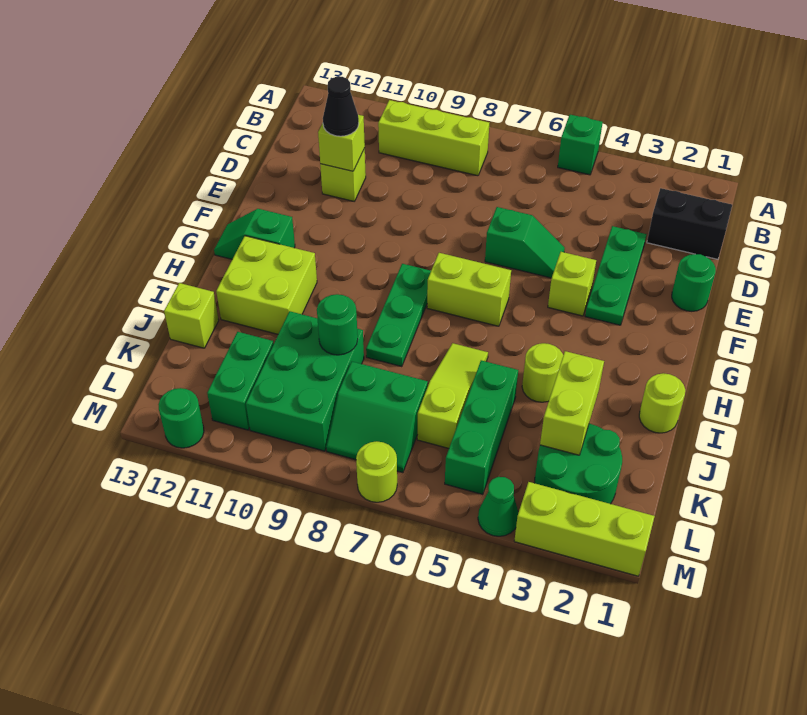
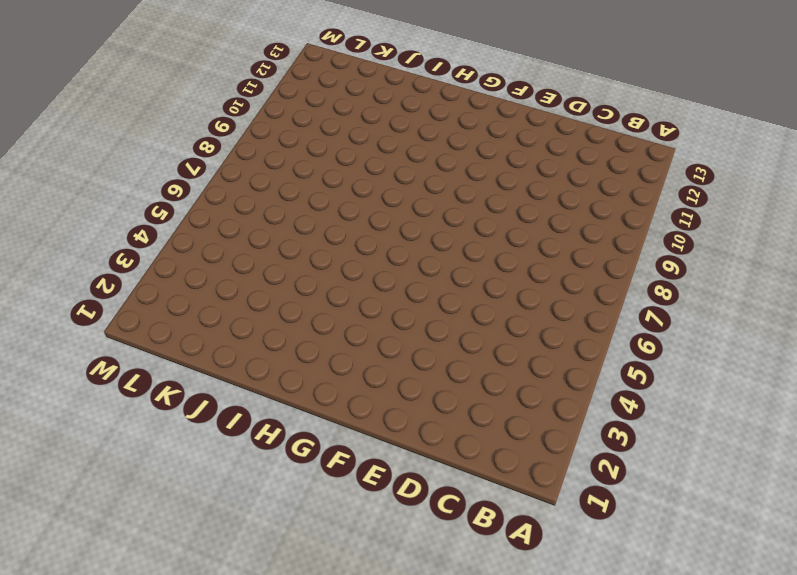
none -> green 1x1 brick [558,115,603,175]
none -> lime 1x3 brick [378,100,489,176]
none -> black 1x2 brick [647,188,732,259]

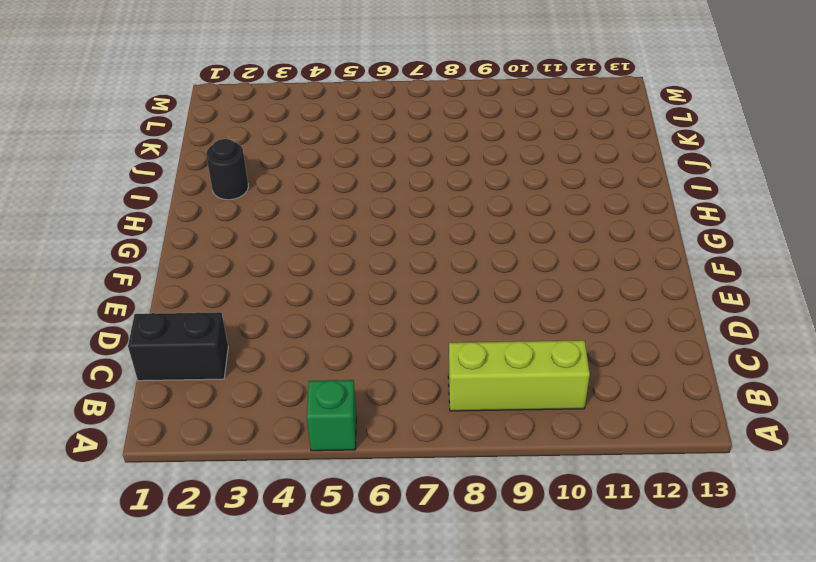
black 1x1 round brick [206,139,248,200] -> none
none -> green 1x3 plate [585,226,647,325]
none -> lime 1x1 brick [320,148,366,201]
none -> green 1x1 round brick [672,254,716,311]

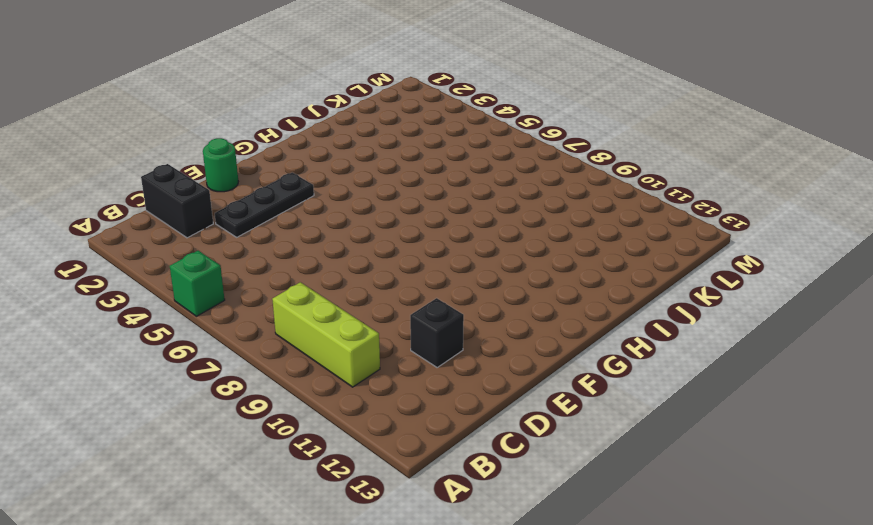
black 1x3 plate [215,173,314,237] -> green 1x3 plate [585,226,647,325]
black 1x1 brick [410,298,464,367] -> lime 1x1 brick [320,148,366,201]
none -> green 1x2 slope [485,207,565,278]
none -> lime 1x1 brick [548,252,596,316]
none -> lime 1x2 brick [427,253,511,326]

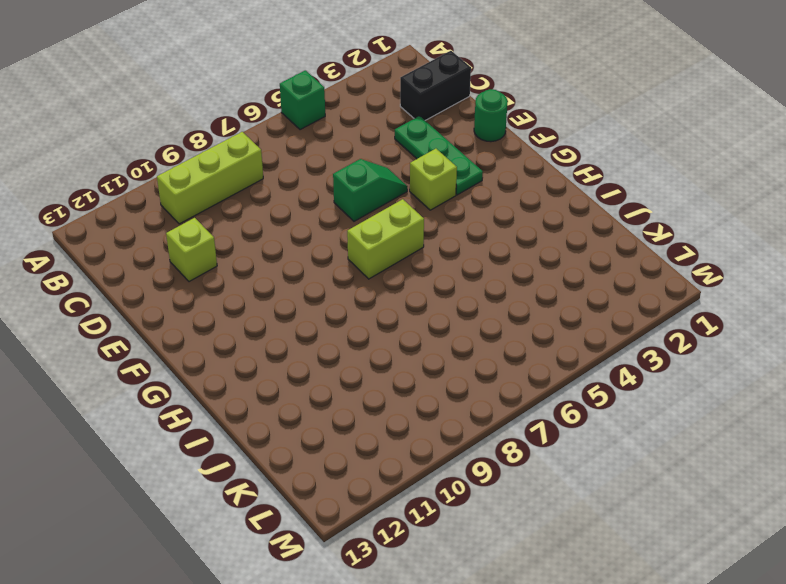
none -> green 1x3 plate [366,264,431,367]
none -> green 1x2 slope [214,209,295,259]
none -> lime 2x2 brick [216,236,317,334]

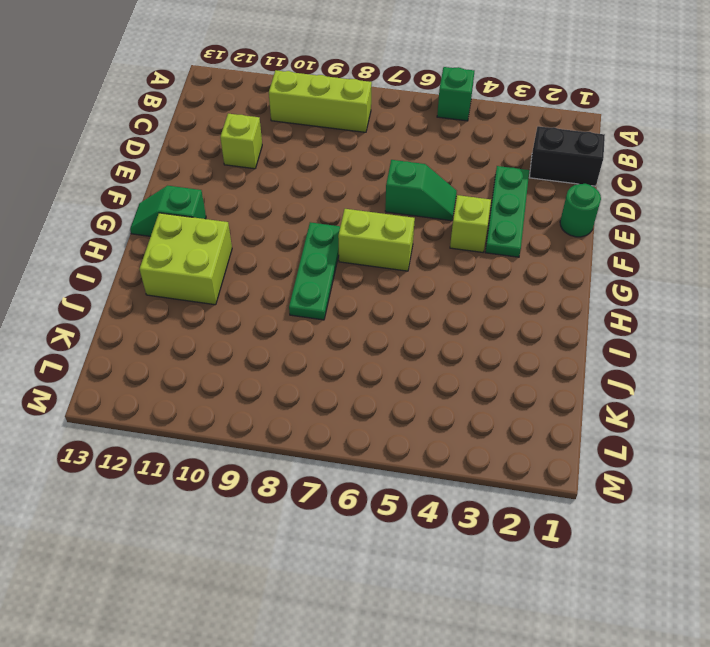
none -> lime 1x1 round brick [639,373,685,433]
none -> lime 1x1 round brick [522,343,563,402]
none -> lime 1x3 slope [417,343,488,448]

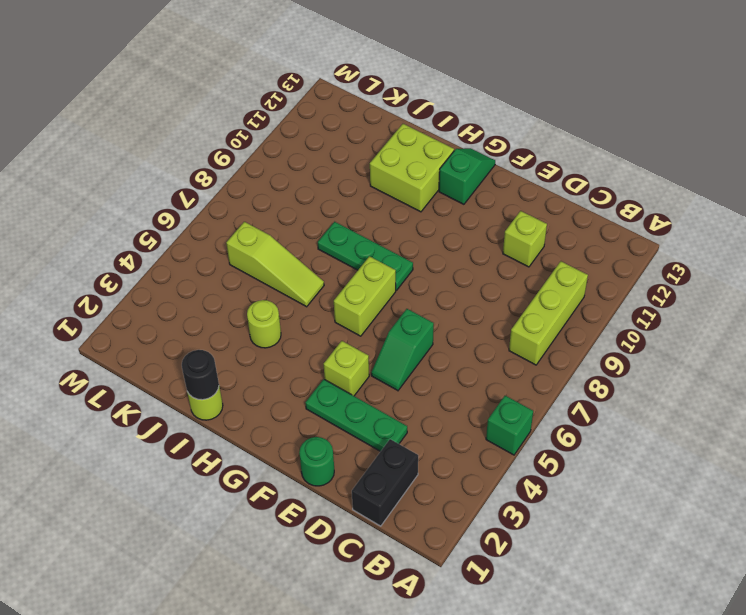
black 1x1 round brick [182,350,219,400] -> none
none -> green 1x3 brick [445,360,518,495]
none -> green 2x3 brick [246,311,364,451]
none -> lime 1x1 brick [164,283,219,348]

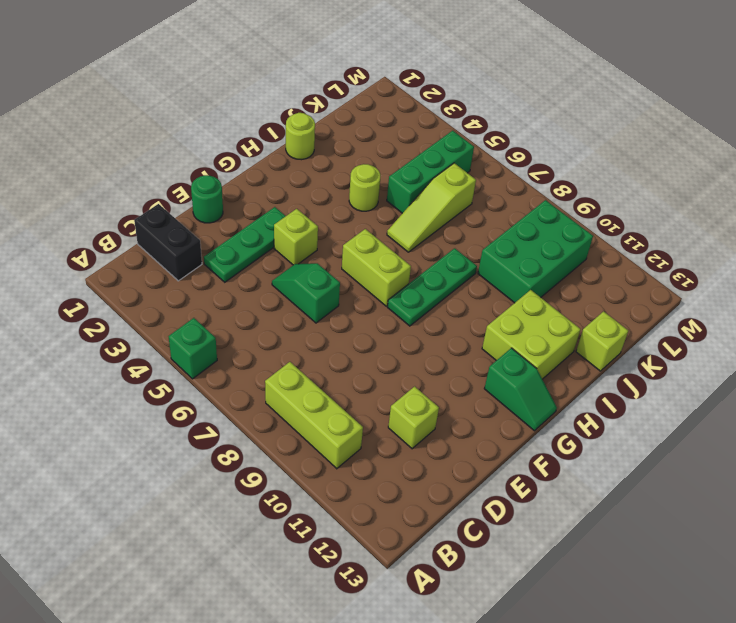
none -> green 2x2 round brick [535,424,622,504]
none -> green 2x2 slope [326,362,428,473]
none -> green 1x2 brick [207,332,274,430]

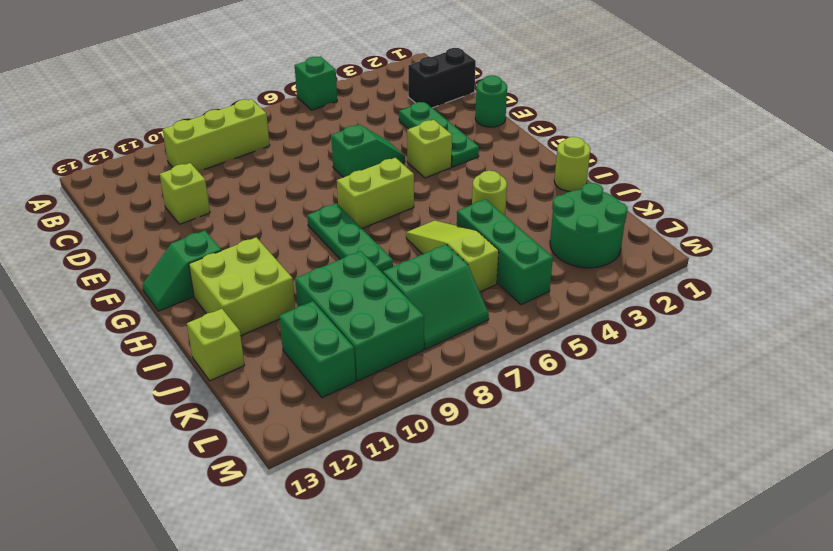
none -> lime 1x3 brick [514,482,655,576]
none -> green 1x1 cone [478,477,519,536]
none -> lime 1x1 round brick [356,441,397,502]

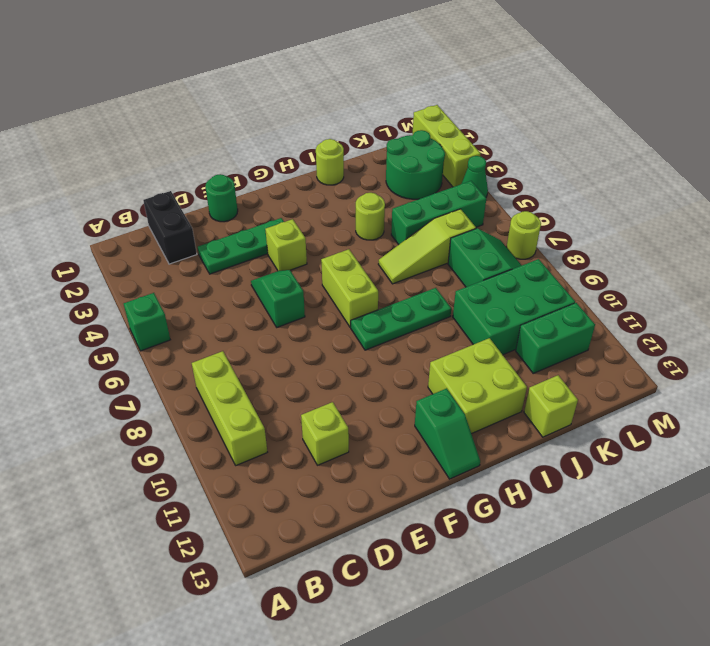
none -> green 1x1 round brick [158,388,204,448]
none -> lime 1x1 brick [318,115,365,171]
none -> lime 1x2 brick [540,351,604,455]

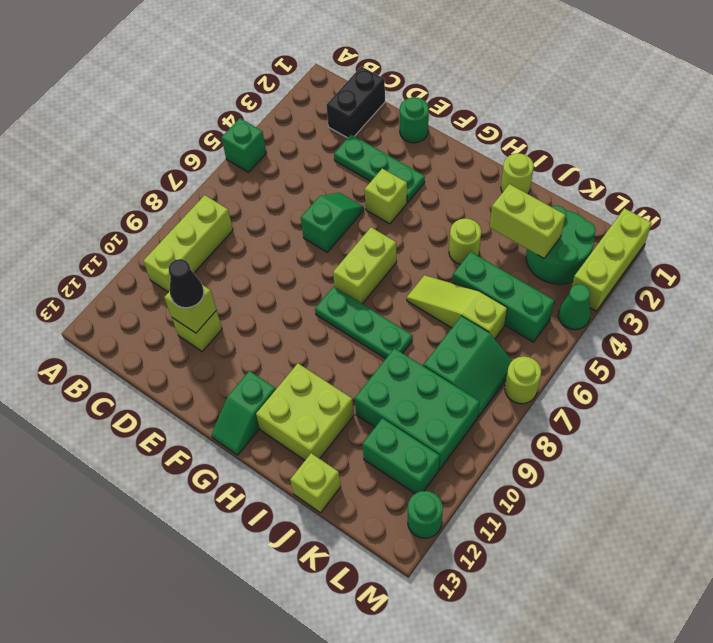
none -> green 1x1 round brick [317,294,358,355]

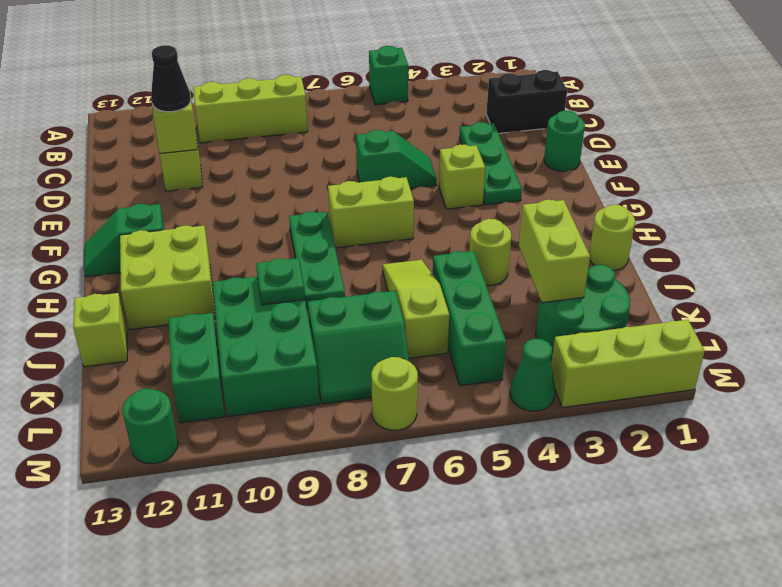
green 1x1 plate [256,258,305,305] -> green 1x1 round brick [317,294,358,355]

